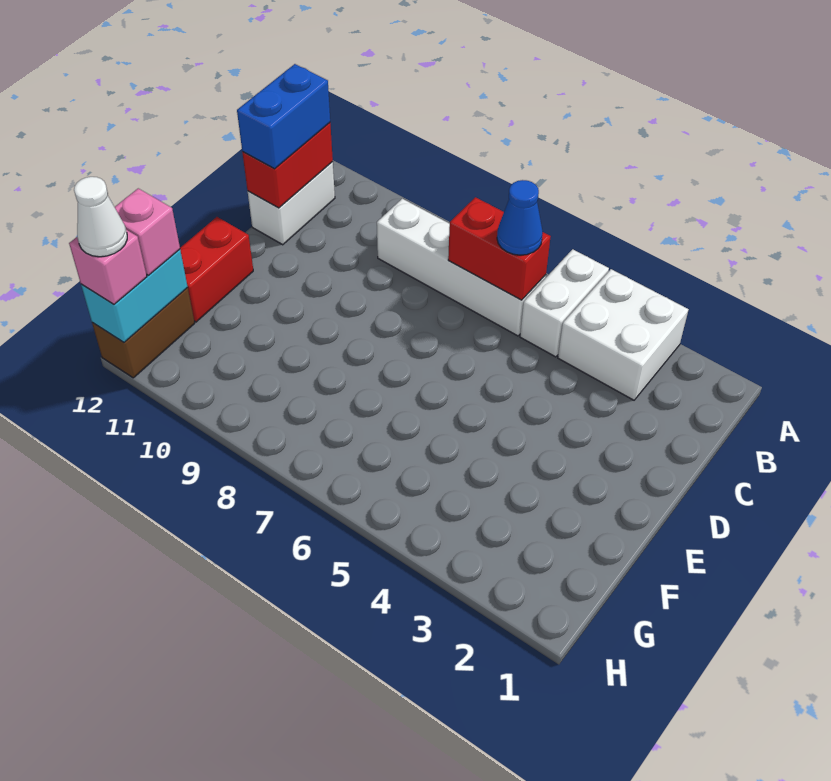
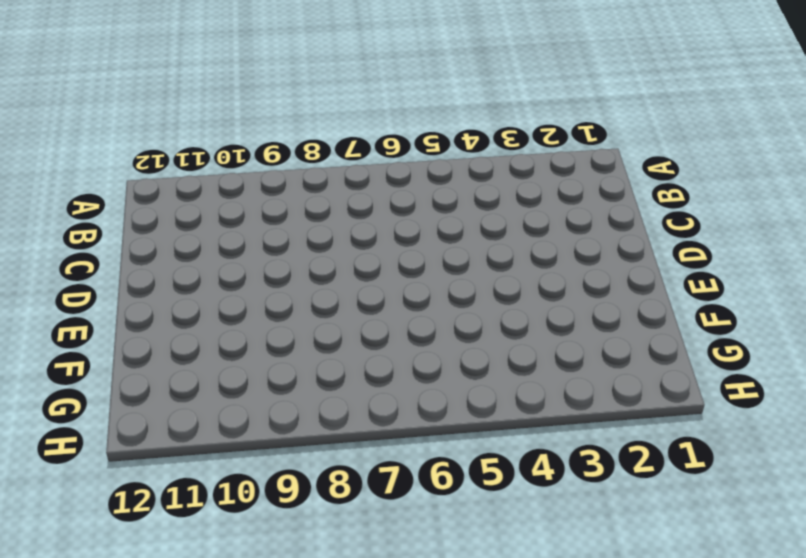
none -> white 2x2 brick [558,269,689,400]
none -> white 1x2 brick [520,249,609,357]
none -> white 1x4 brick [377,199,546,336]

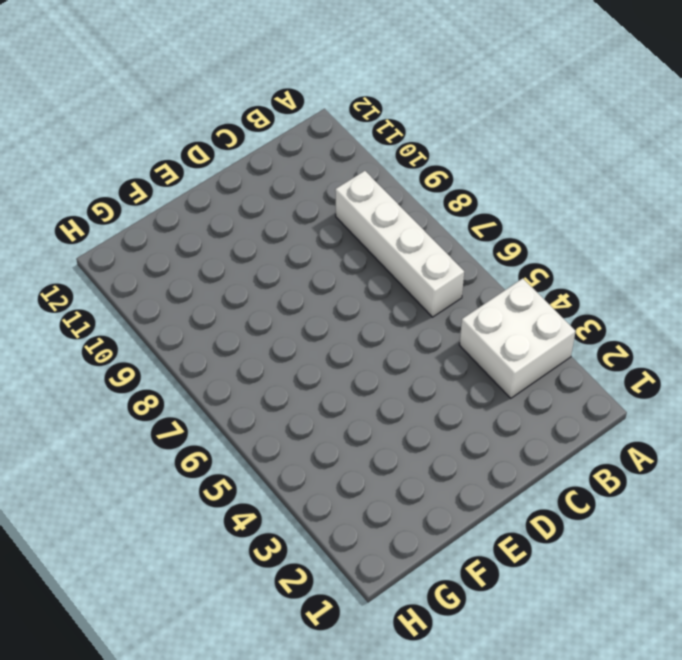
none -> white 1x2 brick [520,249,609,357]
none -> white 1x2 brick [248,162,335,245]
none -> red 1x2 brick [180,217,253,322]

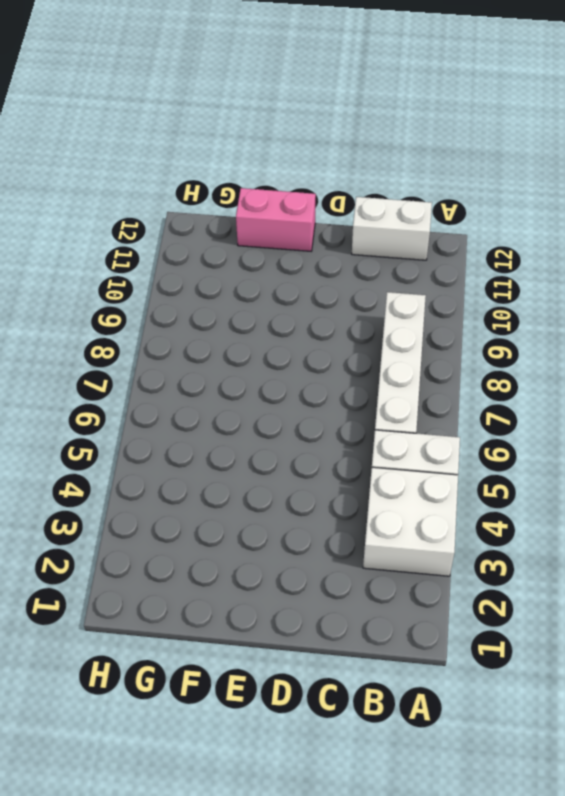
pink 1x2 brick [236,188,316,251] -> red 1x2 brick [180,217,253,322]
none -> brown 1x2 brick [92,288,195,378]
none -> red 1x2 brick [448,197,551,300]
none -> red 1x2 brick [242,123,333,208]

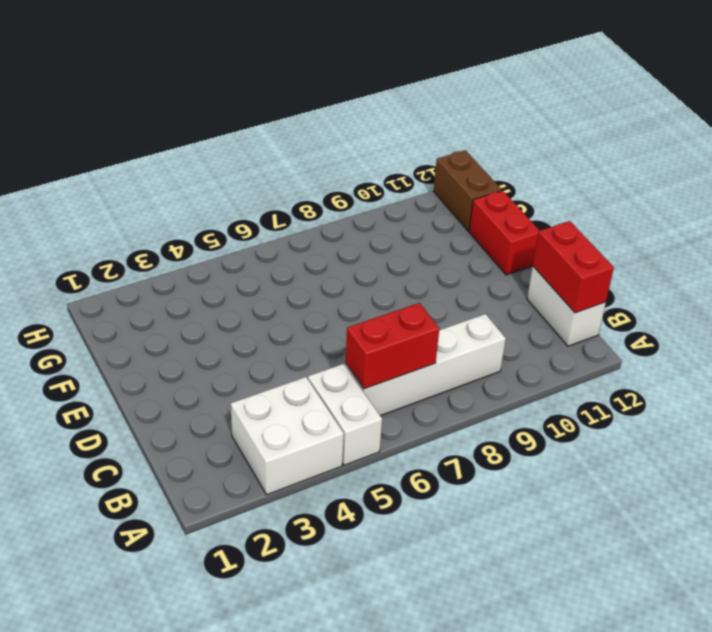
none -> cyan 1x2 brick [81,249,188,342]
none -> blue 1x1 cone [497,180,543,255]
none -> blue 1x2 brick [237,64,330,169]

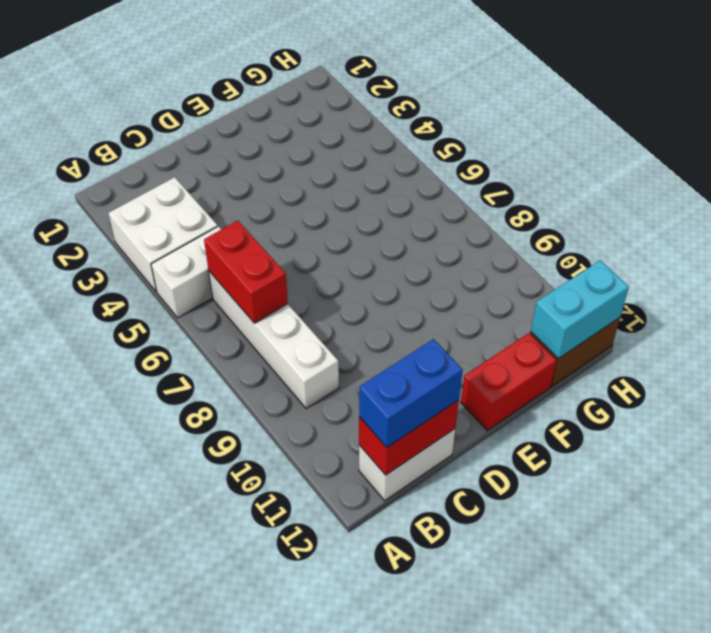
none -> blue 1x1 cone [497,180,543,255]
none -> pink 1x1 brick [115,188,180,275]
none -> pink 1x1 brick [69,230,147,304]

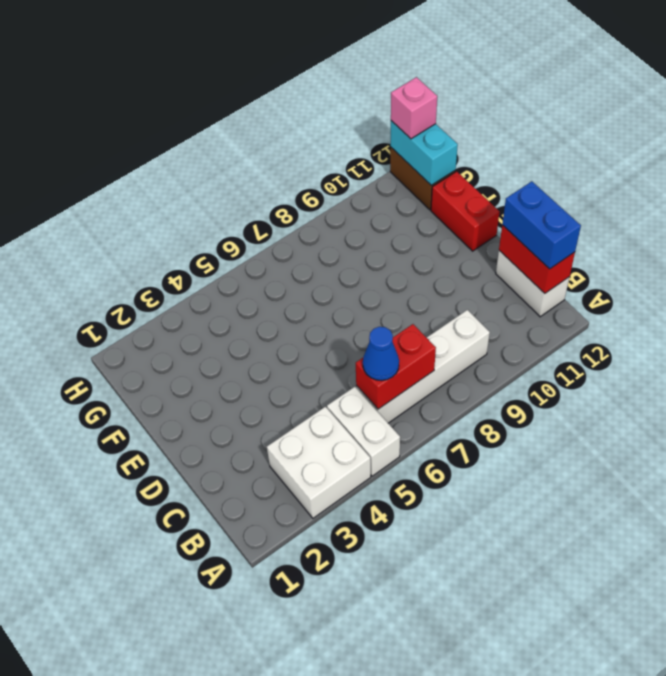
none -> pink 1x1 brick [115,188,180,275]
none -> white 1x1 cone [74,177,127,257]

